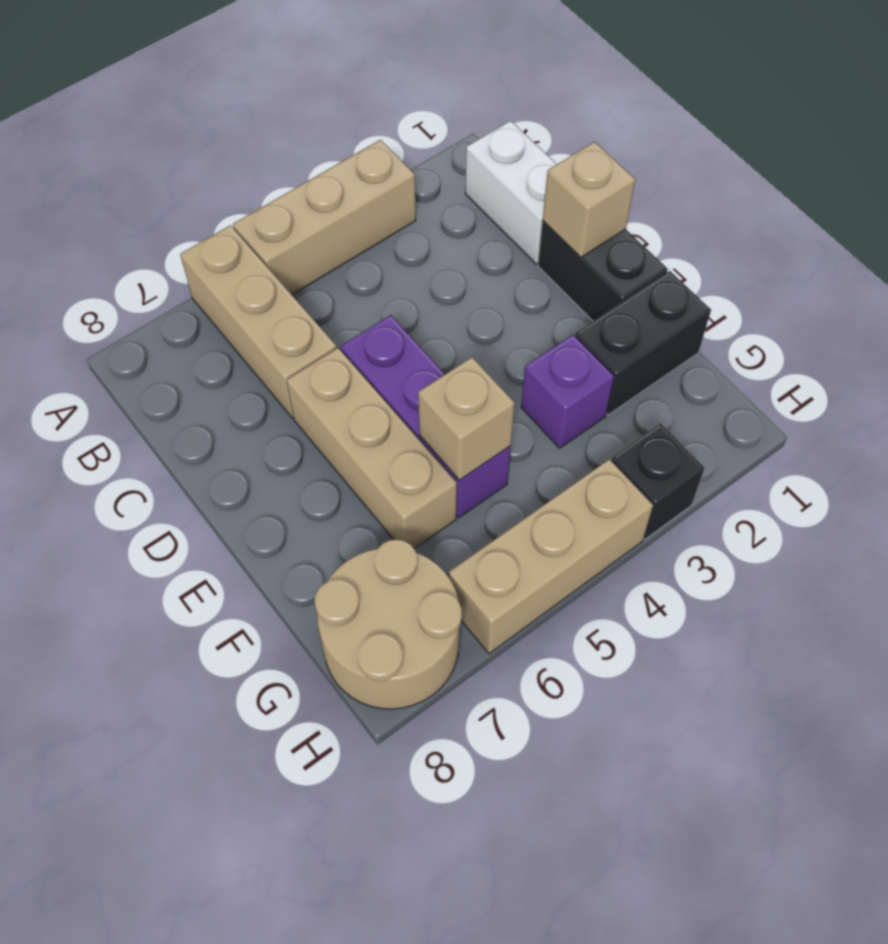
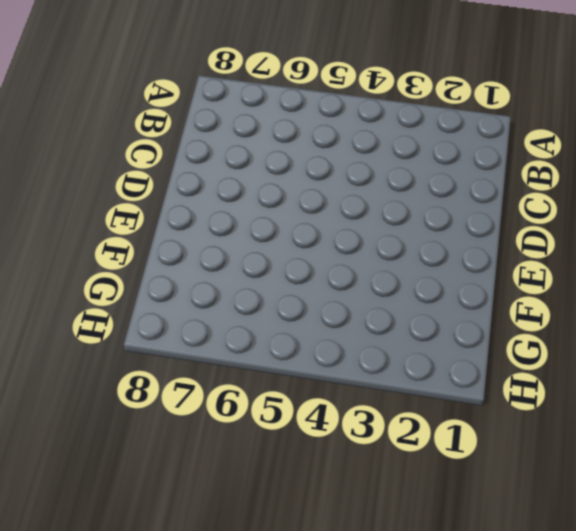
none -> tan 1x3 brick [233,140,416,295]
none -> tan 1x3 brick [180,225,337,418]
none -> white 1x2 brick [465,121,557,264]

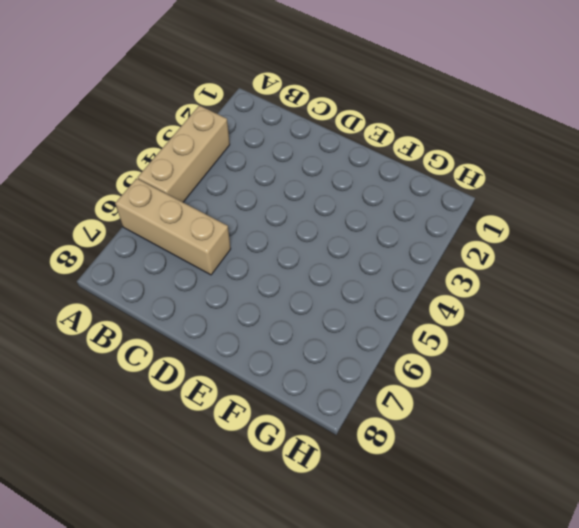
none -> white 1x2 brick [465,121,557,264]
none -> black 1x2 brick [538,221,668,321]
none -> purple 1x3 brick [341,315,511,518]

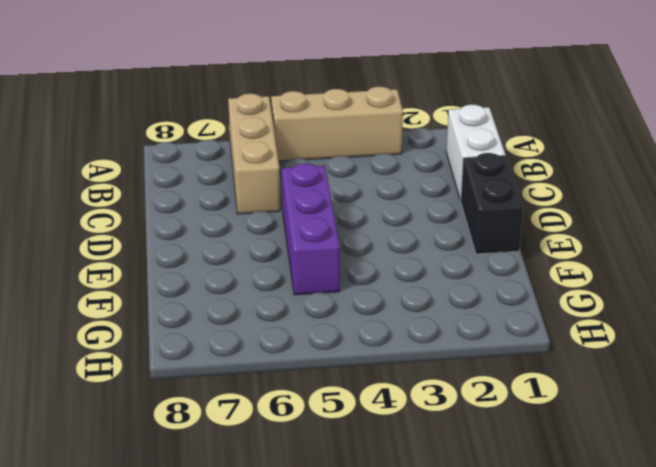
none -> tan 1x3 brick [287,348,457,548]
none -> black 1x2 brick [575,271,711,415]
none -> purple 1x1 brick [521,335,614,448]

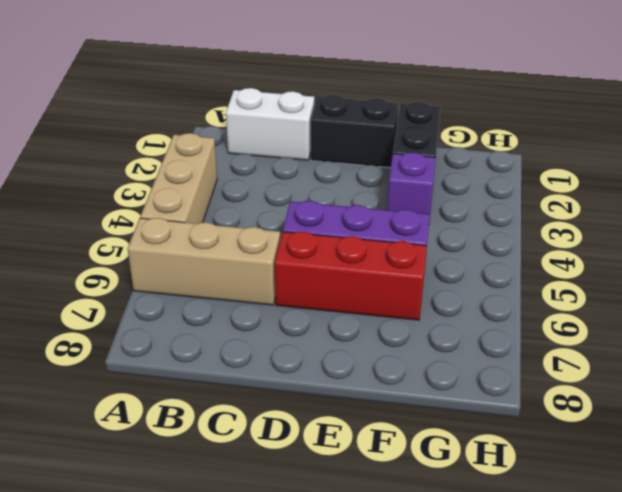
red 1x3 brick [275,232,427,320] -> tan 1x3 brick [287,348,457,548]
none -> tan 2x2 round brick [314,539,462,709]
none -> black 1x1 brick [611,423,705,539]
none -> tan 1x3 brick [449,459,653,654]

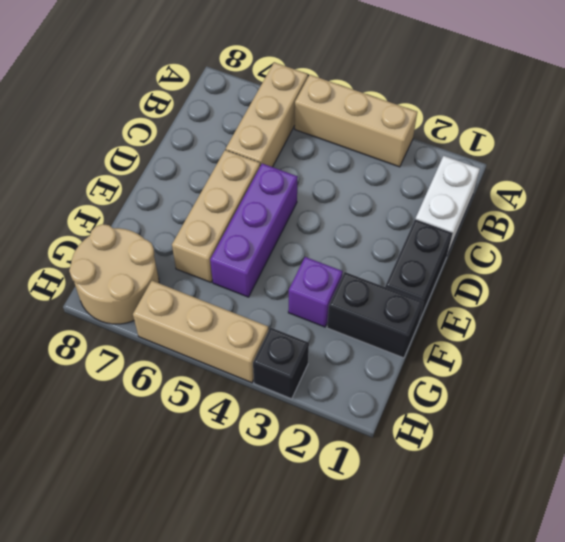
none -> tan 1x1 brick [543,142,635,257]
none -> tan 1x1 brick [418,357,514,480]

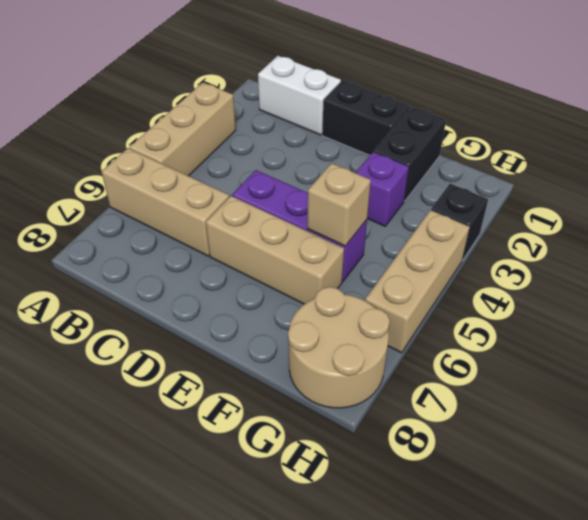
none -> tan 1x1 brick [543,142,635,257]

